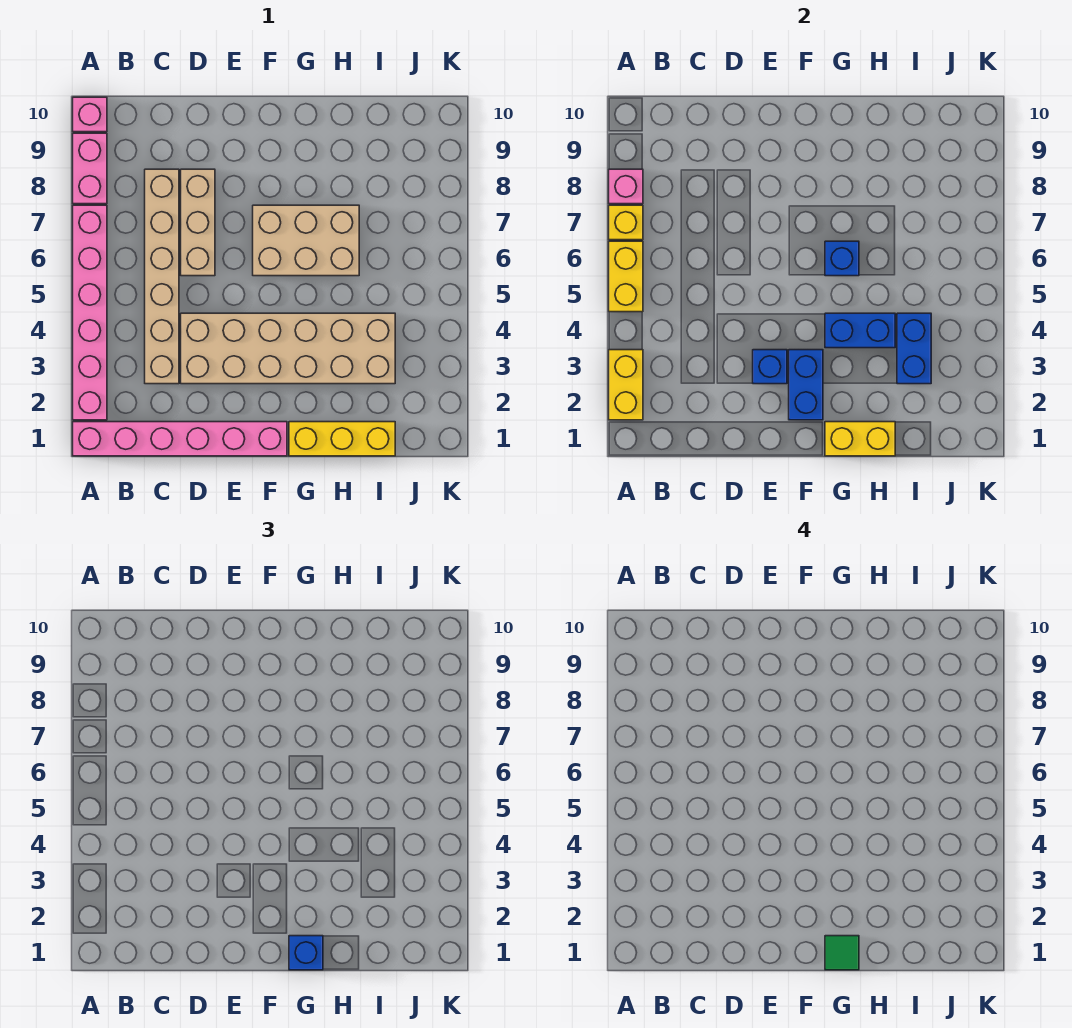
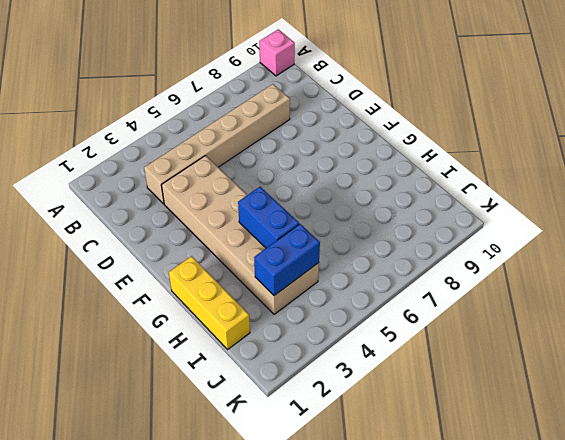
none -> pink 1x6 brick [73,422,287,456]
none -> pink 1x6 brick [73,205,107,420]
none -> pink 1x2 brick [73,133,107,204]

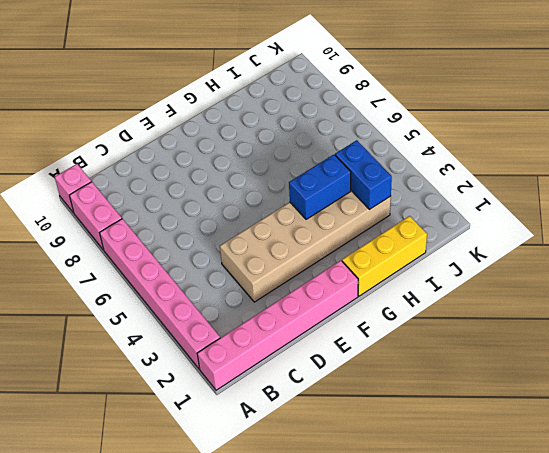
none -> tan 1x6 brick [145,169,179,384]
none -> tan 1x3 brick [181,169,215,276]
none -> tan 2x3 brick [253,205,359,276]

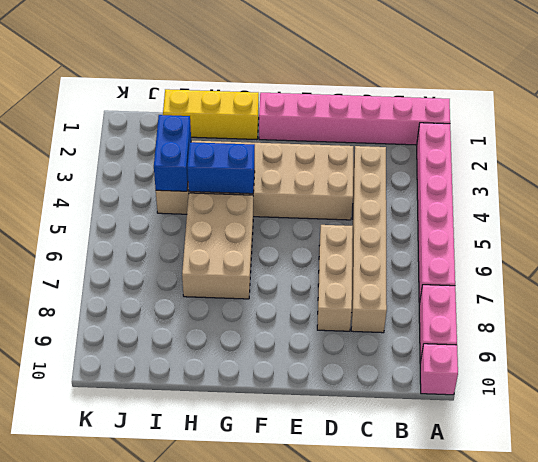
tan 2x3 brick [182,193,253,299] -> tan 2x3 brick turned to [253,205,359,276]
none -> yellow 1x2 brick [609,350,643,420]
none -> yellow 1x2 brick [609,241,643,312]
none -> yellow 1x1 brick [609,205,643,240]

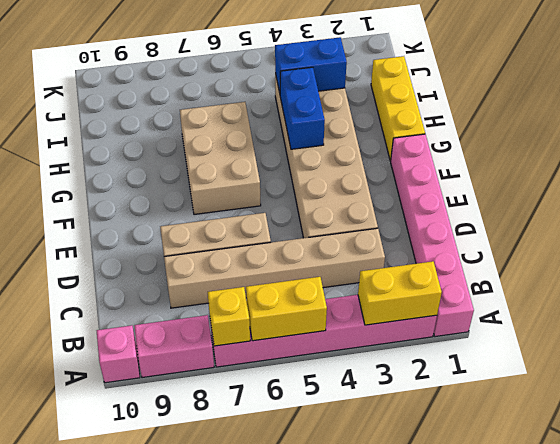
none -> pink 1x1 brick [609,169,643,204]
none -> blue 1x1 brick [753,350,787,384]
none -> blue 1x2 brick [789,350,823,420]

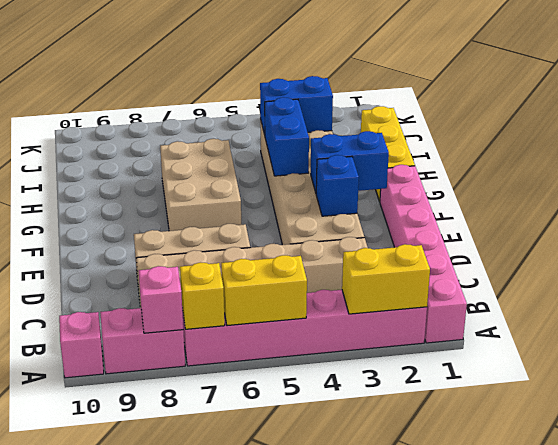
none -> yellow 1x2 brick [825,422,895,456]
none -> blue 1x1 brick [825,241,859,276]
none -> blue 1x1 brick [289,936,323,970]

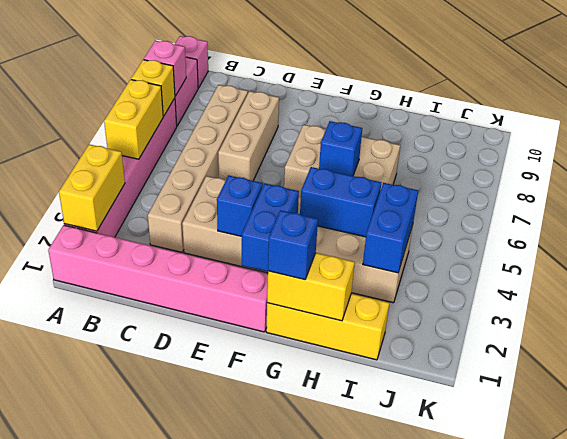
none -> green 1x1 tile [825,936,859,970]

